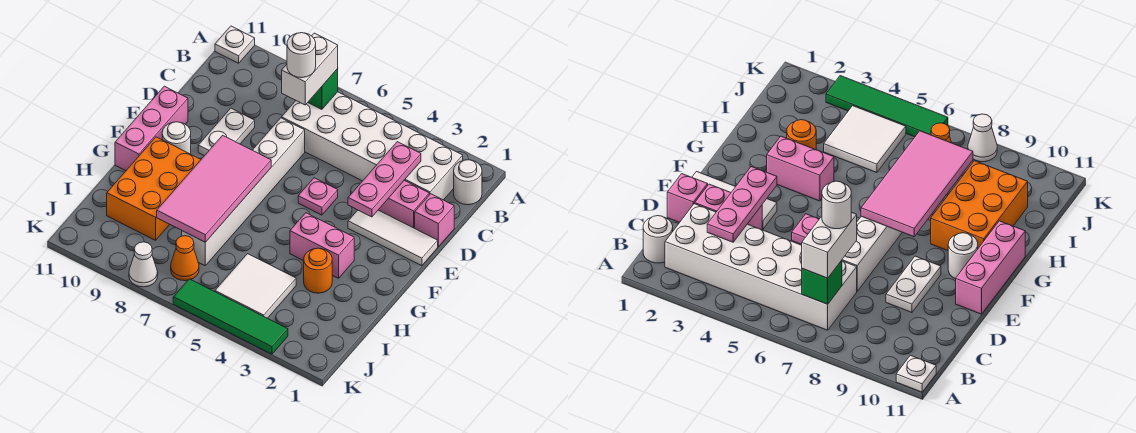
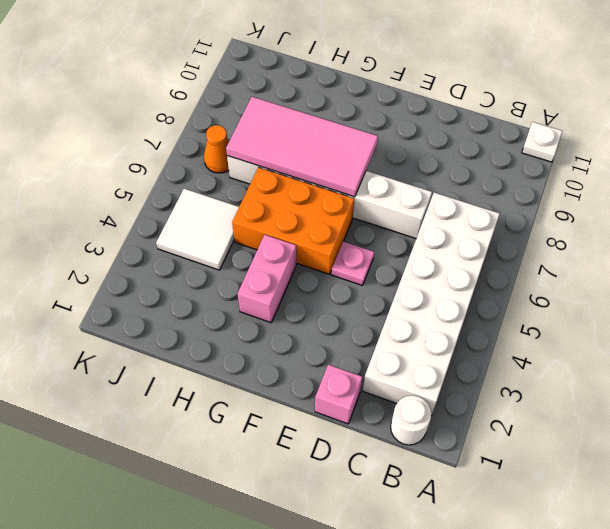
orange 2x3 brick [232,167,354,274] -> orange 2x3 brick moved to [107,137,201,240]
none -> pink 1x2 brick [379,180,429,228]
none -> white 1x2 plate [198,108,255,156]
none -> white 1x3 tile [348,210,438,266]

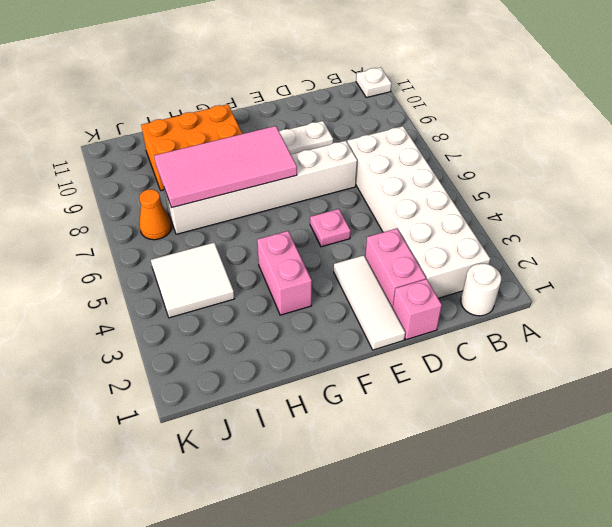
none -> pink 1x3 brick [115,86,188,171]
none -> white 1x1 round brick [162,122,191,154]
none -> orange 1x1 round brick [304,248,332,293]

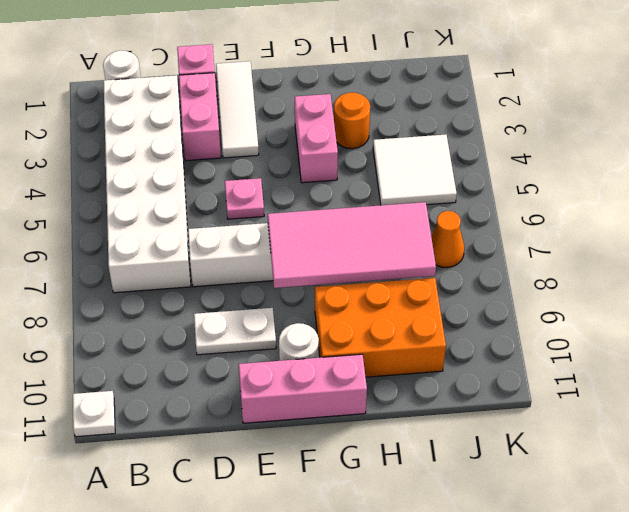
none -> green 1x4 tile [173,279,288,354]
none -> white 1x1 cone [129,242,158,287]
none -> green 1x1 brick [308,69,338,109]

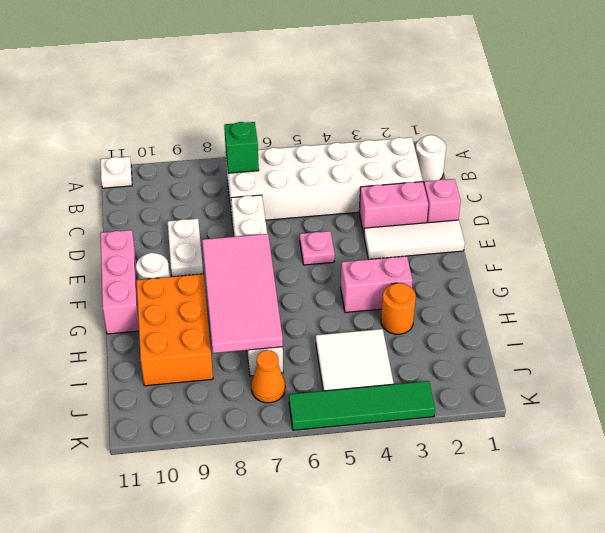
none -> white 1x1 cone [129,242,158,287]
none -> pink 1x3 plate [348,142,421,217]
none -> white 1x2 brick [282,33,338,105]

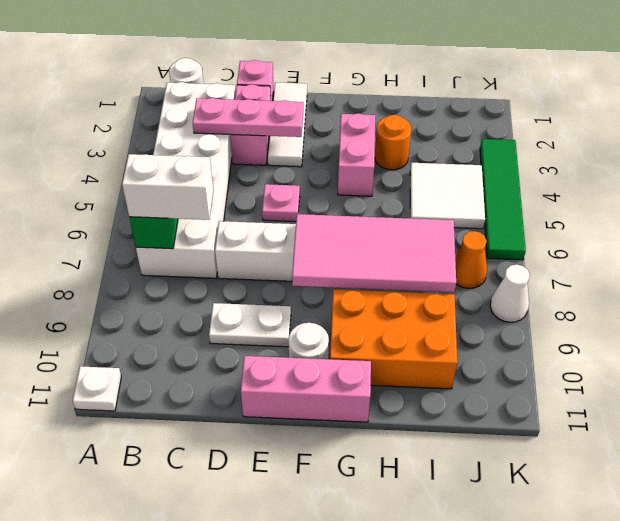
none -> white 1x1 round brick [287,33,316,78]

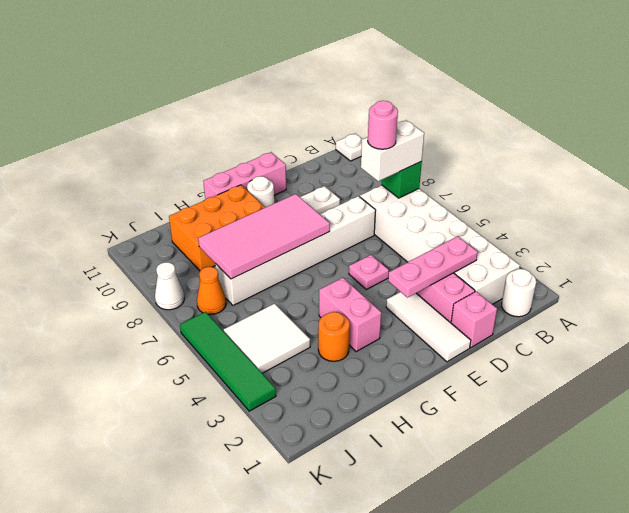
pink 1x1 round brick [368,101,398,149] -> white 1x1 round brick [287,33,316,78]

